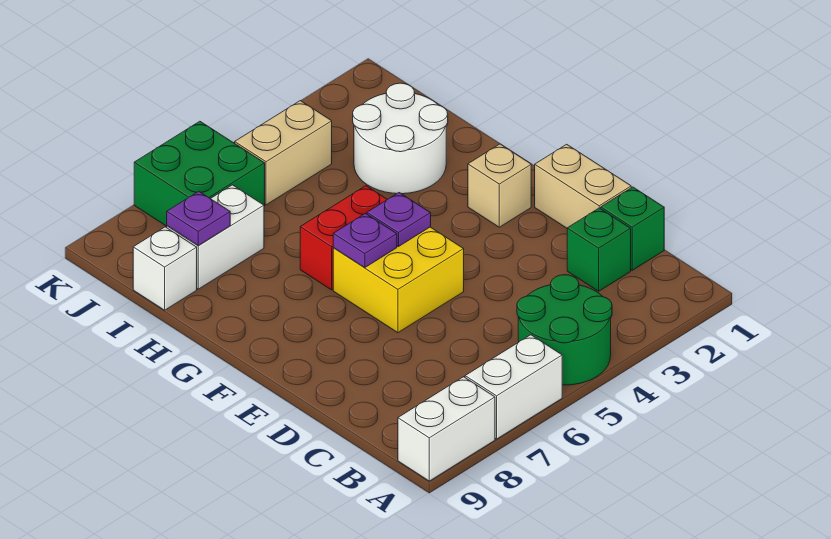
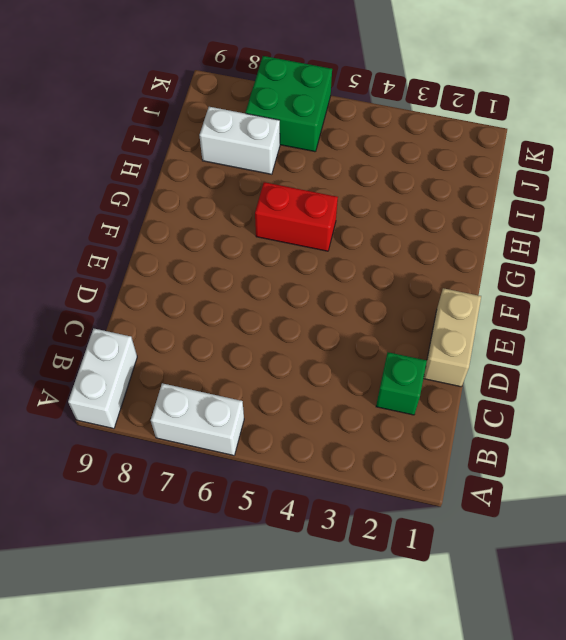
white 1x2 brick [68,329,137,428] -> white 1x2 brick turned to [398,377,495,481]
none -> green 2x2 round brick [517,275,612,385]
none -> green 1x1 brick [601,187,664,270]
none -> yellow 2x2 brick [333,227,464,333]

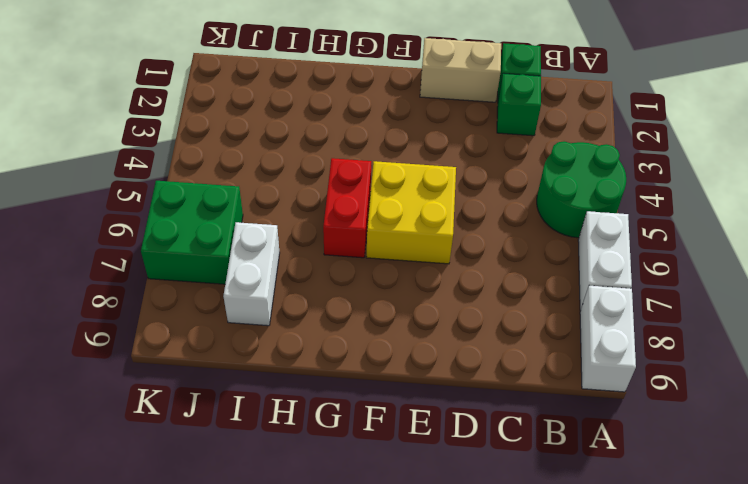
none -> tan 1x1 brick [468,144,531,227]
none -> white 2x2 round brick [353,83,448,194]
none -> white 1x1 brick [133,227,197,310]

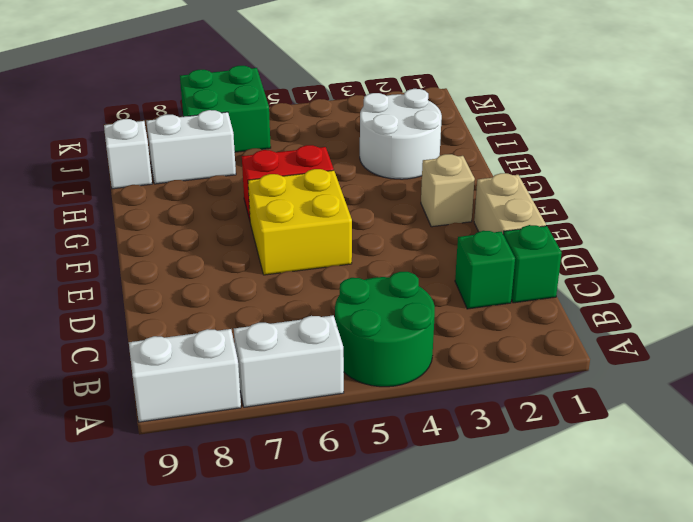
none -> tan 1x2 brick [235,101,332,205]
none -> purple 1x1 plate [367,193,431,247]
none -> purple 1x1 plate [333,213,397,268]

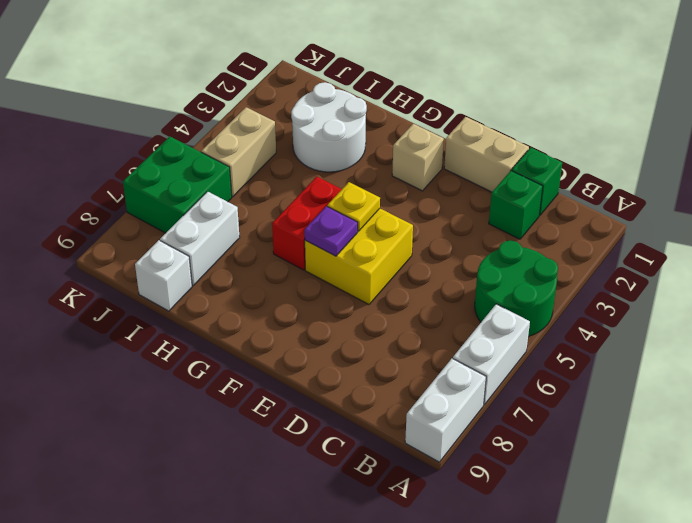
yellow 1x1 plate [327,182,380,231] -> purple 1x1 plate [367,193,431,247]
none -> purple 1x1 plate [167,191,230,245]

